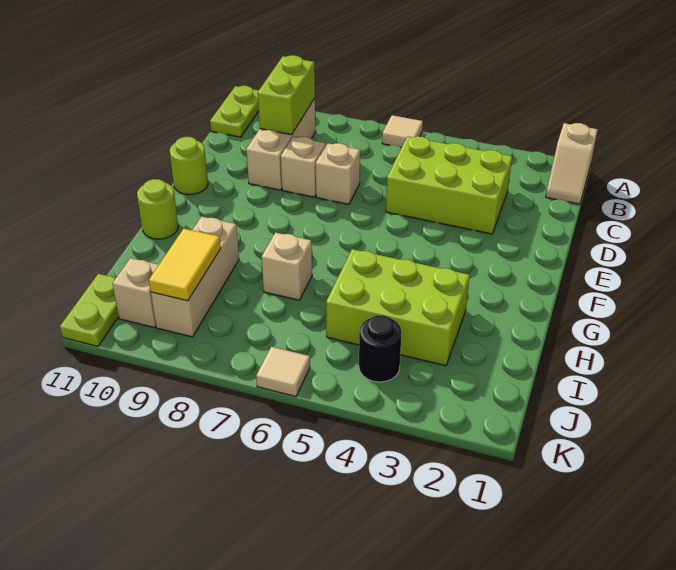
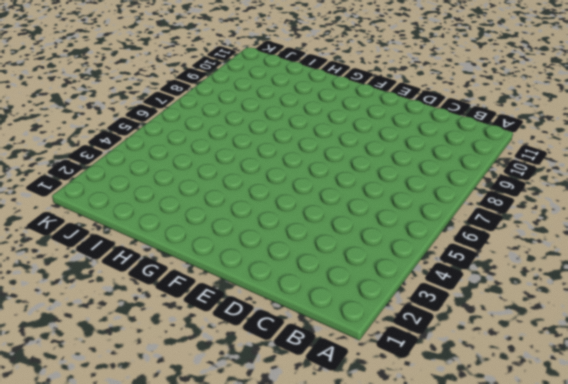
none -> tan 1x2 slope [546,123,598,204]
none -> tan 1x1 tile [382,115,423,147]
none -> lime 1x2 plate [210,86,259,137]

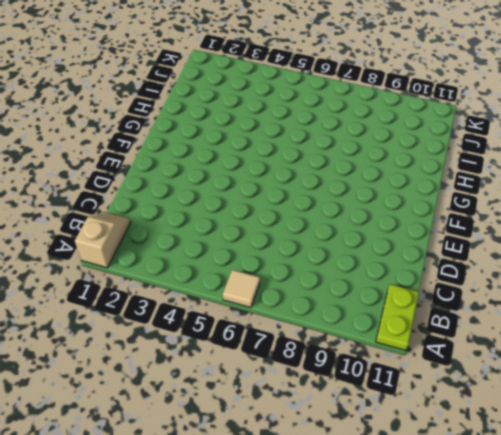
none -> tan 1x3 brick [246,98,316,190]
none -> lime 2x3 brick [386,136,512,234]
none -> tan 1x1 brick [316,143,360,204]

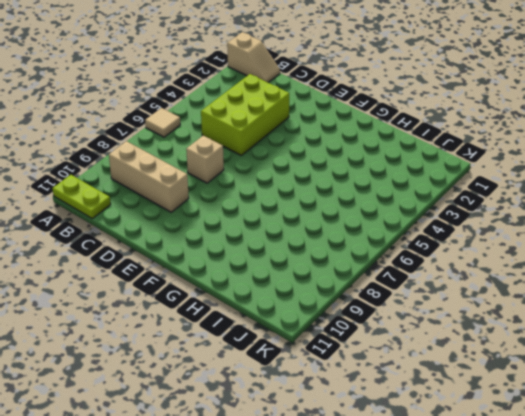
none -> tan 1x1 brick [281,137,325,197]
none -> lime 1x1 round brick [170,137,208,195]
none -> lime 1x1 round brick [137,179,178,239]

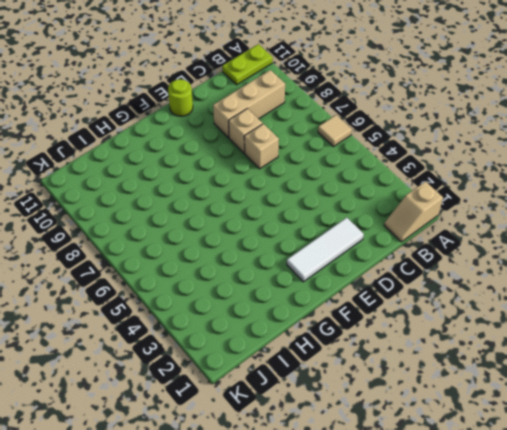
white 1x3 tile [287,218,364,282] -> none
none -> lime 2x3 brick [386,136,512,234]
none -> lime 1x1 round brick [137,179,178,239]
none -> lime 2x3 brick [326,249,470,366]

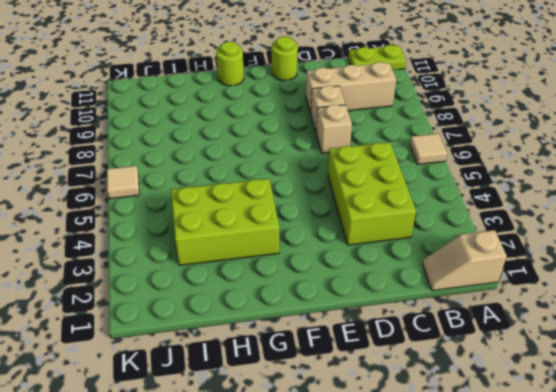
lime 2x3 brick [171,179,279,266] -> lime 2x3 brick turned to [326,249,470,366]
none -> tan 1x1 brick [261,233,312,300]
none -> tan 1x3 brick [151,217,239,337]
none -> black 1x1 round brick [359,315,402,382]

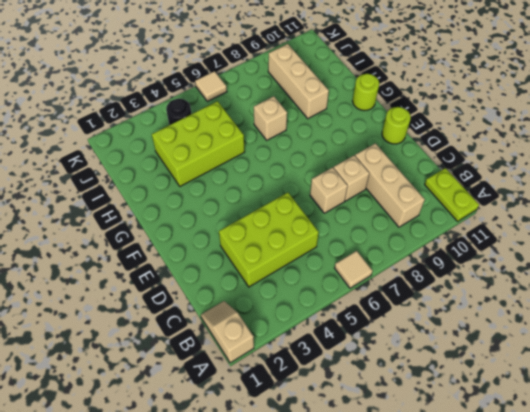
none -> tan 1x1 brick [112,258,159,328]
none -> lime 1x2 plate [60,274,119,346]
none -> lime 1x2 brick [258,55,315,135]

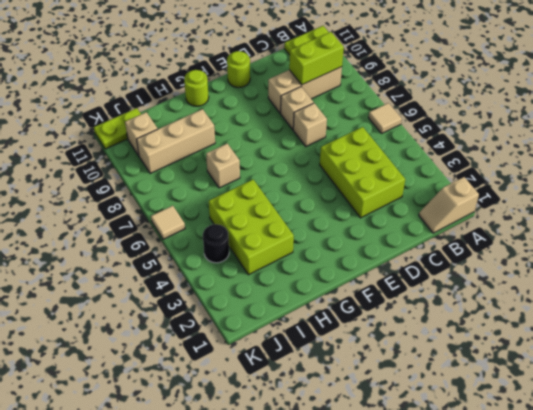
none -> yellow 1x2 tile [149,228,221,301]

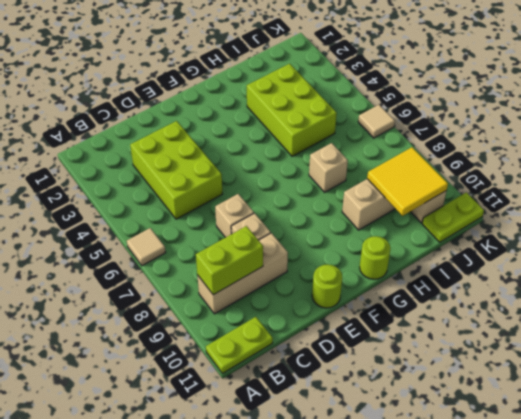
yellow 2x2 tile [367,147,448,216] -> yellow 1x2 tile [149,228,221,301]
none -> tan 1x2 slope [546,123,598,204]
none -> black 1x1 round brick [359,315,402,382]

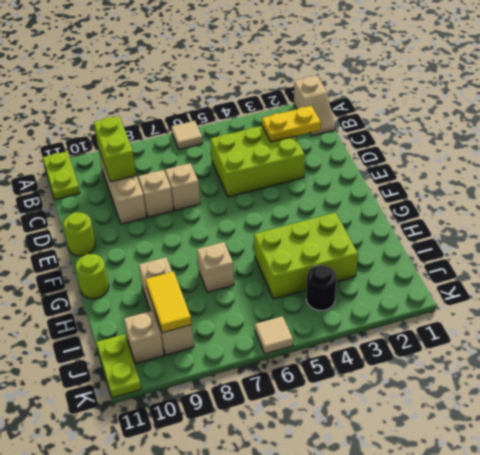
yellow 1x2 plate [262,106,321,142] -> none

